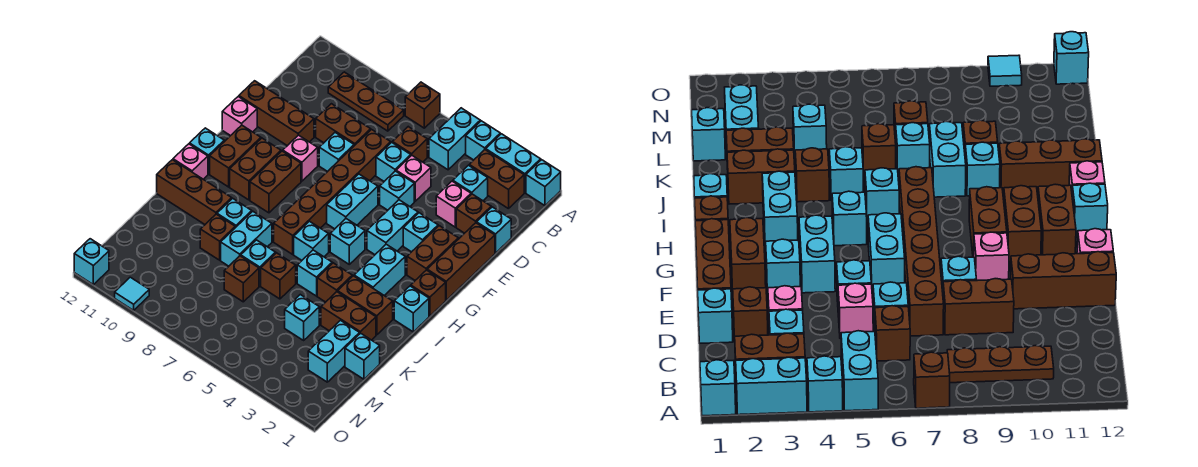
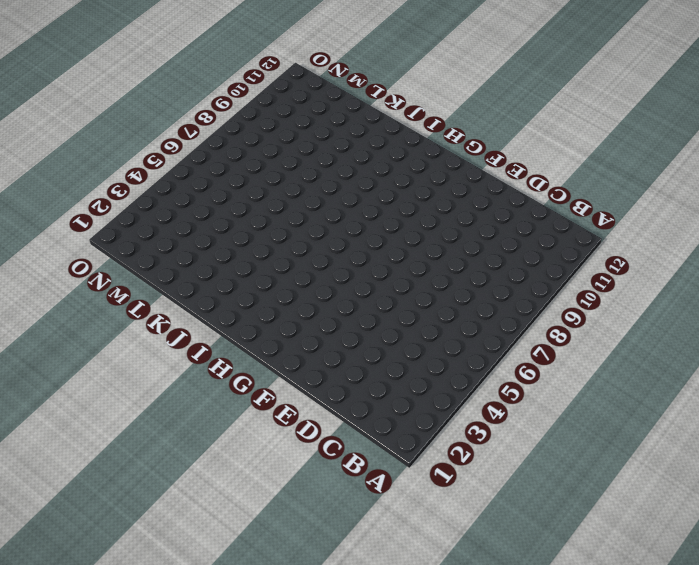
none -> cyan 1x1 brick [526,160,561,206]
none -> cyan 1x2 brick [486,134,541,193]
none -> cyan 1x1 brick [466,121,500,160]
none -> cyan 1x2 brick [429,108,480,170]

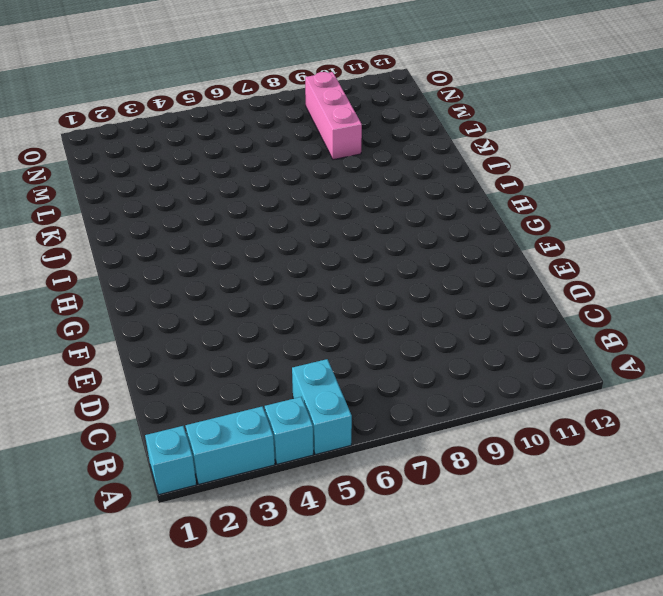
pink 1x3 brick [305,72,362,160] -> none
none -> brown 1x1 brick [405,82,440,128]
none -> brown 1x2 brick [469,150,524,209]
none -> brown 1x3 plate [328,72,404,131]
none -> cyan 1x1 brick [453,165,488,201]

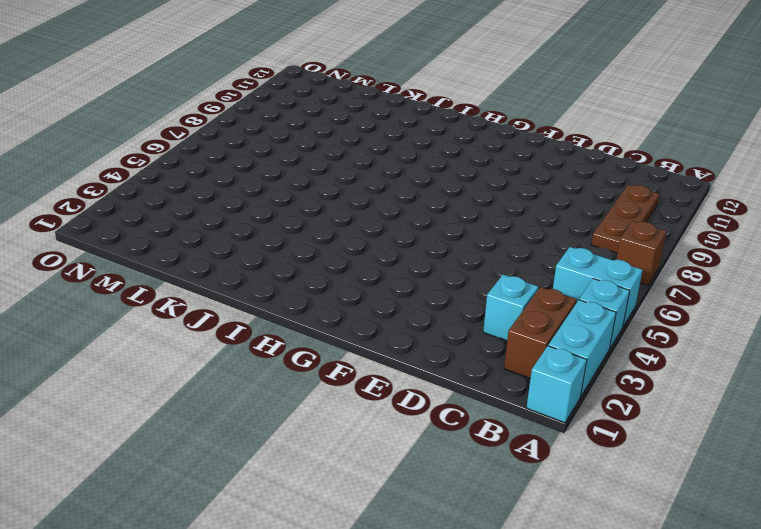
none -> brown 1x1 brick [392,127,427,162]
none -> cyan 1x1 brick [477,207,511,253]
none -> brown 1x1 brick [456,194,491,233]
none -> pink 1x1 brick [436,181,471,227]

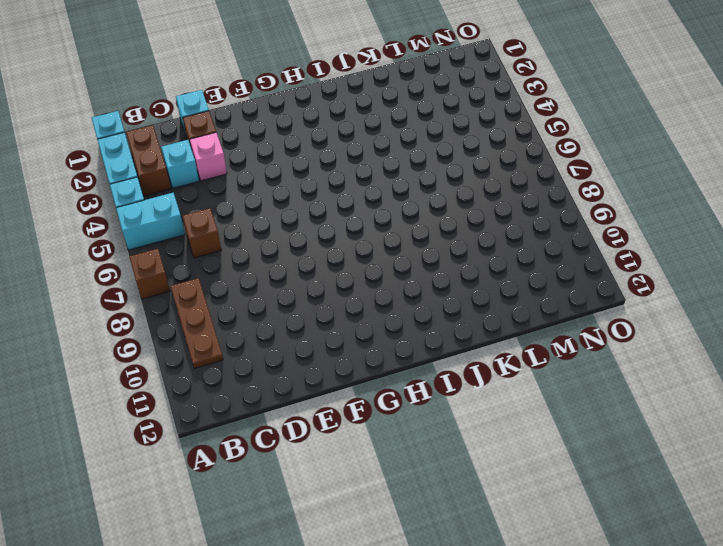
none -> pink 1x1 brick [396,155,431,201]
none -> cyan 1x1 brick [376,142,411,181]
none -> brown 1x6 brick [274,130,391,254]
none -> brown 1x2 brick [316,104,371,146]

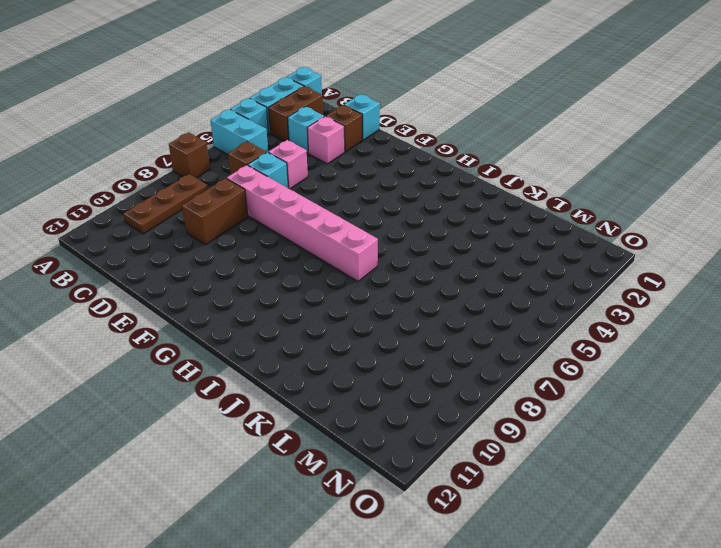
pink 1x6 brick [227,165,378,281] -> brown 1x6 brick [274,130,391,254]
none -> brown 1x3 brick [427,223,495,300]
none -> cyan 1x1 brick [380,171,414,210]
none -> cyan 1x1 brick [319,133,354,172]
none -> brown 1x3 brick [239,81,314,146]

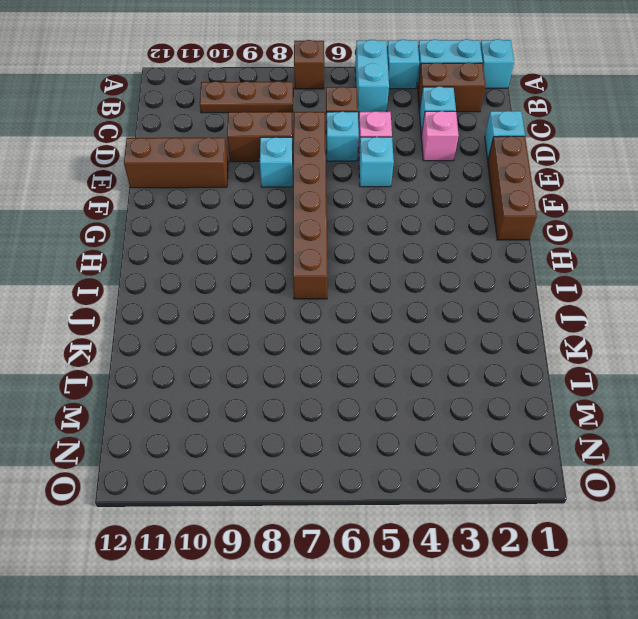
none -> brown 1x1 brick [456,194,491,233]
none -> brown 1x2 brick [407,226,458,280]
none -> cyan 1x1 brick [403,213,438,252]
none -> cyan 1x2 brick [367,200,418,255]

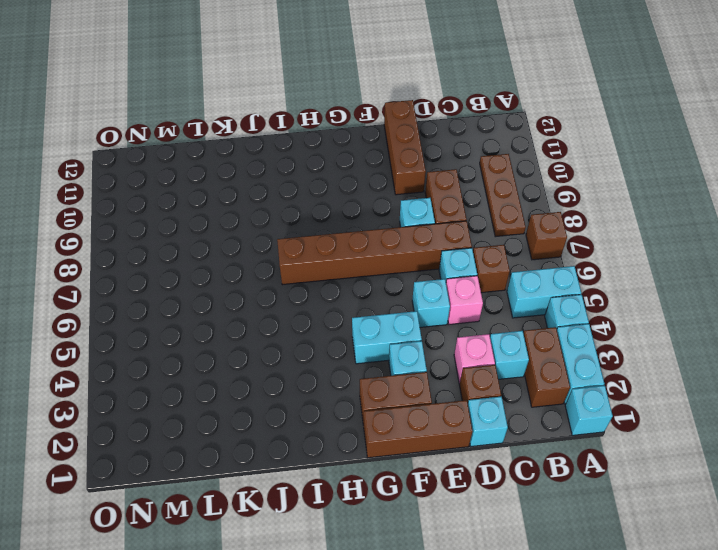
none -> cyan 1x2 brick [327,174,378,229]
none -> pink 1x1 brick [283,135,318,181]
none -> pink 1x1 brick [222,97,257,136]
none -> brown 1x2 brick [250,151,301,213]

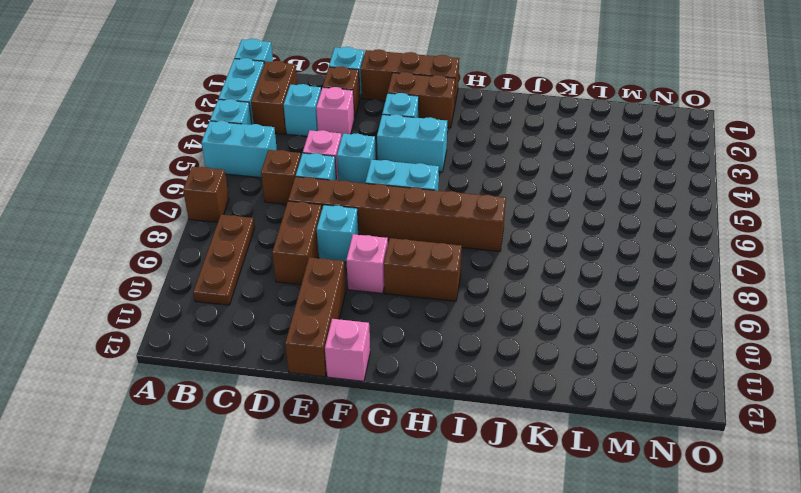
none -> brown 1x2 brick [230,138,281,200]
none -> brown 1x2 brick [210,125,261,187]
none -> brown 1x1 brick [411,270,446,316]
none -> cyan 1x2 brick [354,244,405,296]

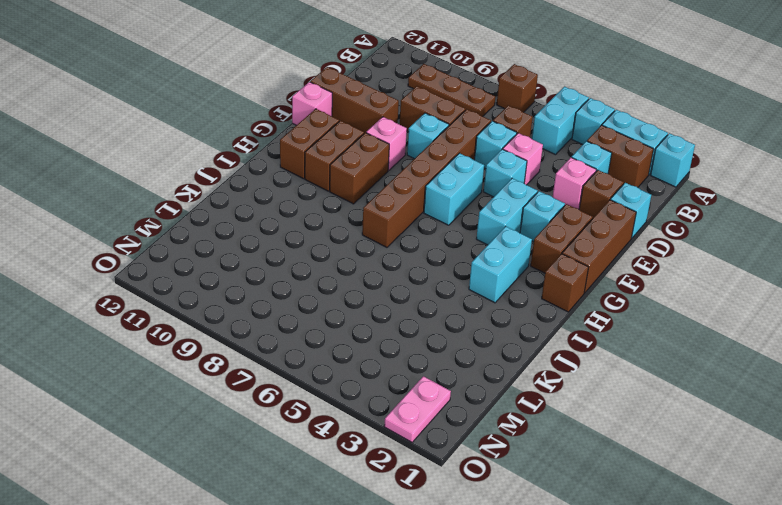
pink 1x2 plate [384,376,451,442] -> none
none -> cyan 1x1 brick [330,219,365,264]
none -> cyan 1x1 brick [190,128,224,174]
none -> cyan 1x1 brick [394,286,429,332]
none -> cyan 1x1 brick [294,221,329,260]

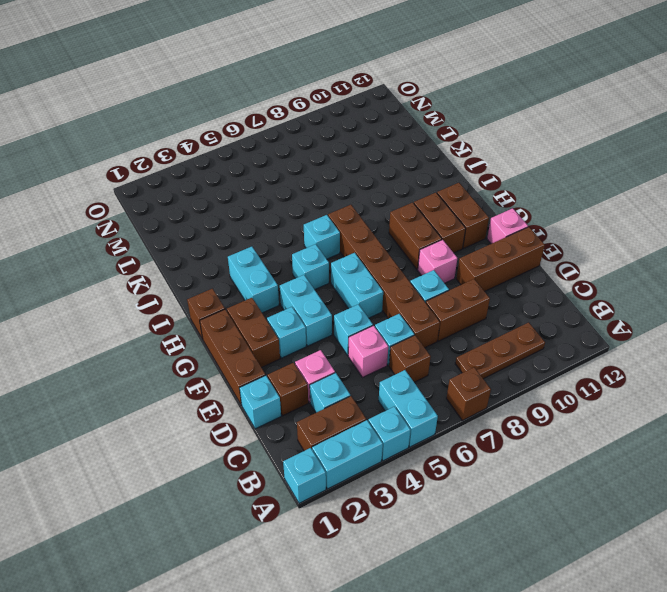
none -> cyan 1x1 brick [190,128,224,174]
none -> cyan 1x1 brick [394,286,429,332]
none -> pink 1x1 brick [173,144,208,179]
none -> brown 1x2 brick [338,276,393,335]

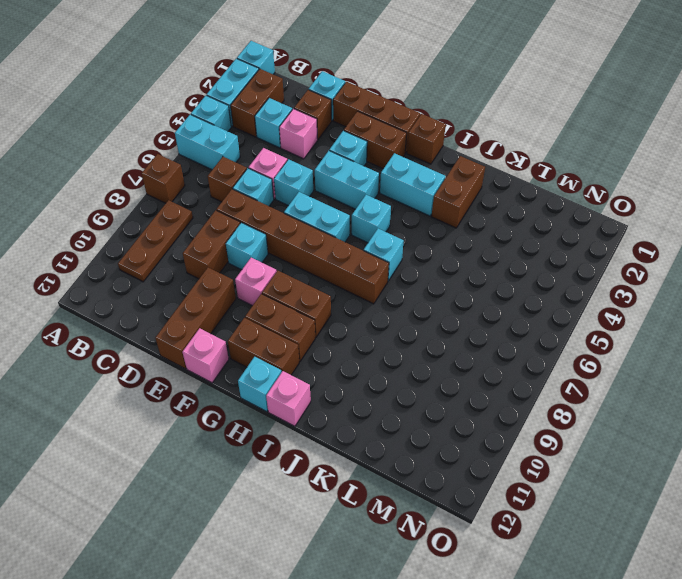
none -> cyan 1x1 brick [394,286,429,332]
none -> brown 1x1 brick [317,263,352,302]
none -> cyan 1x1 brick [297,250,332,296]
none -> cyan 1x2 brick [221,211,272,266]

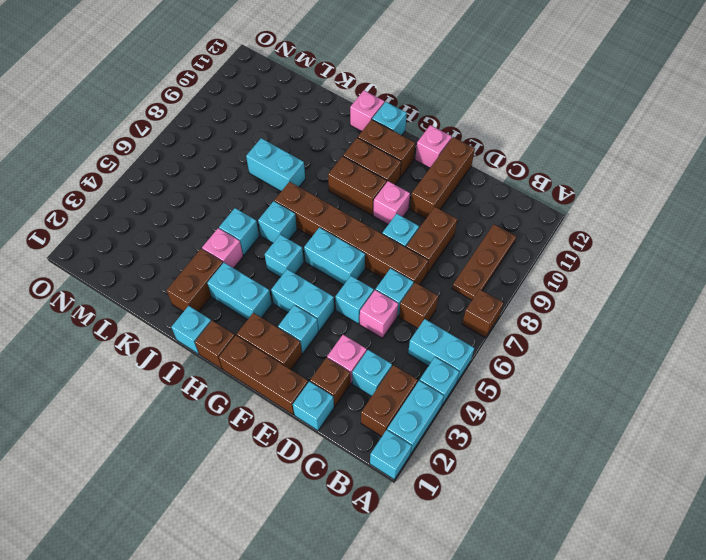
pink 1x1 brick [202,228,243,268] -> brown 1x1 brick [317,263,352,302]
none -> cyan 1x1 brick [217,198,252,228]
none -> brown 1x3 brick [157,160,232,224]
none -> brown 1x2 brick [321,292,376,340]
none -> brown 1x1 brick [261,253,296,299]

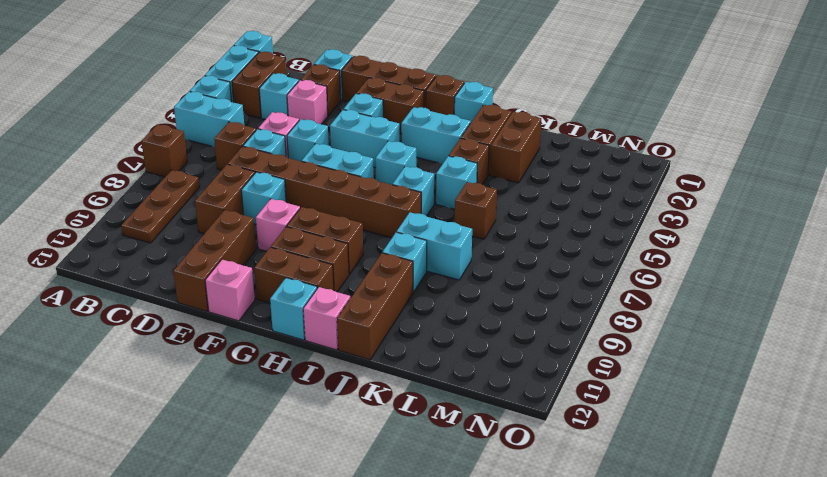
none -> cyan 1x1 brick [241,240,276,286]
none -> brown 1x1 brick [200,214,235,260]
none -> cyan 1x1 brick [345,333,380,379]
none -> cyan 1x2 brick [308,320,360,382]

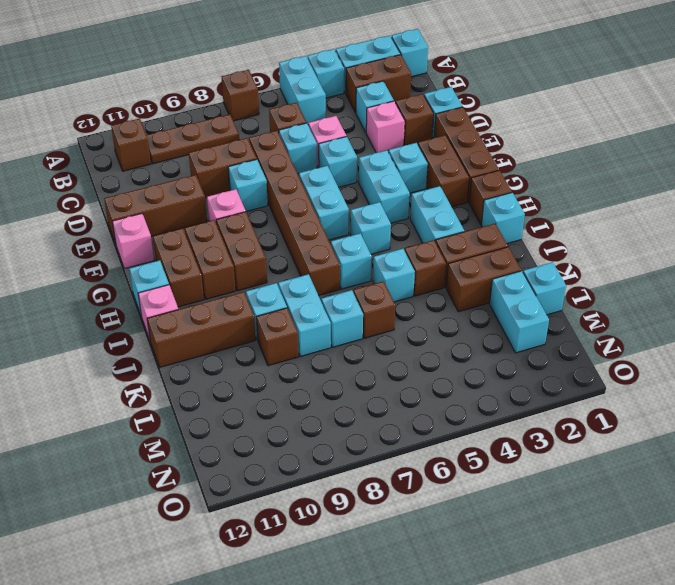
brown 1x1 brick [111,119,151,171] -> brown 1x1 brick moved to [224,256,259,302]
none -> cyan 1x1 brick [285,295,319,340]
none -> cyan 1x1 tile [115,277,149,310]
none -> cyan 1x1 brick [74,239,109,285]

